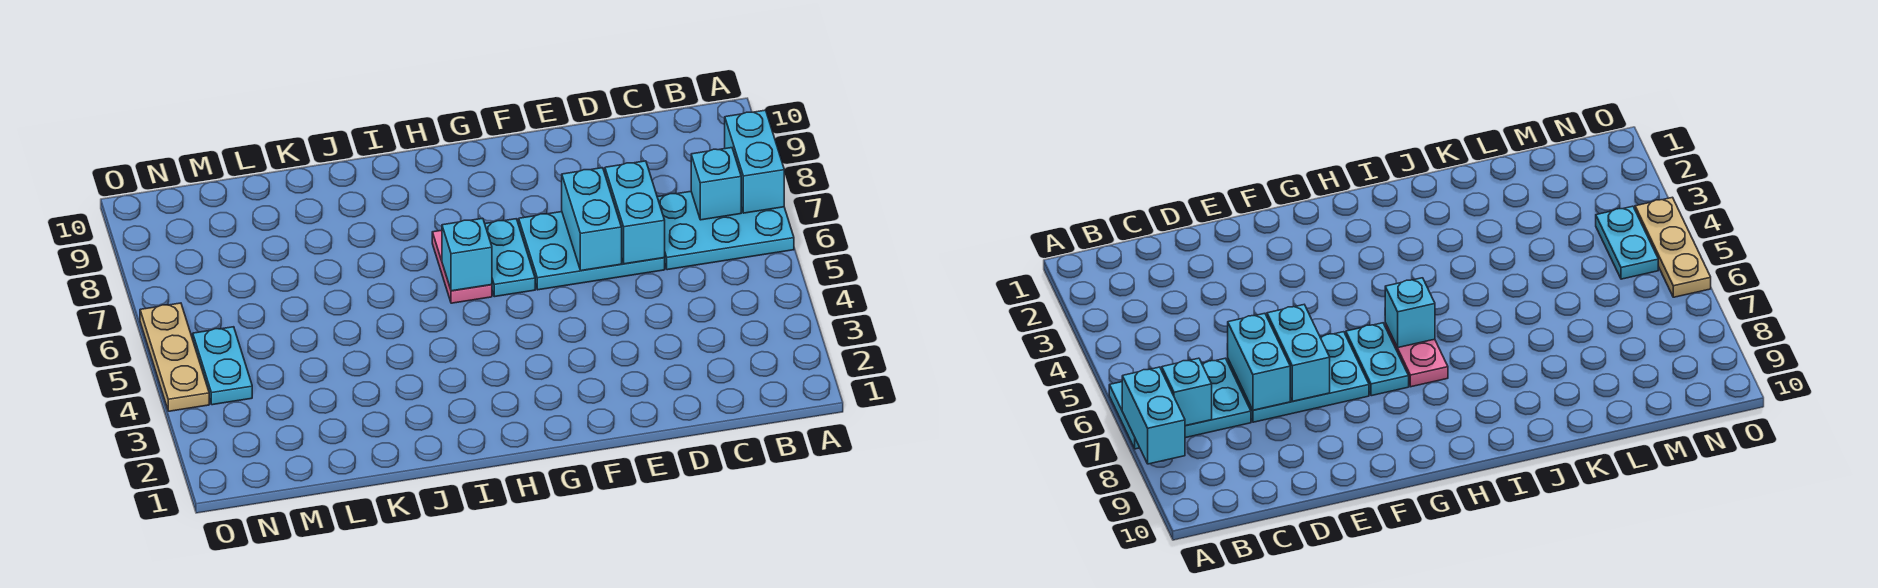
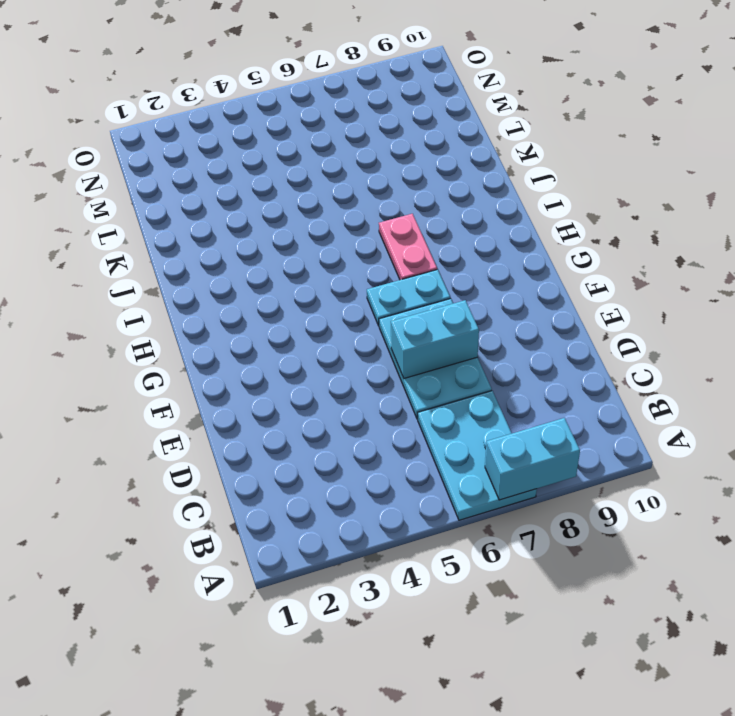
pink 1x2 plate [379,214,437,280] -> pink 1x2 plate turned to [432,230,492,303]
none -> cyan 1x2 plate [193,327,252,405]
none -> tan 1x3 plate [140,303,209,411]

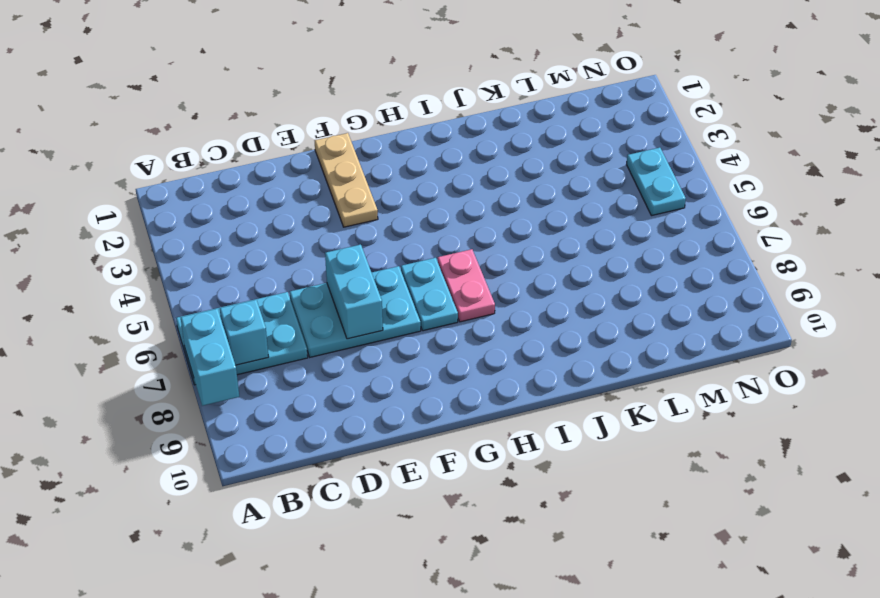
tan 1x3 plate [315,133,378,227] -> tan 1x3 plate moved to [140,303,209,411]
none -> cyan 1x2 brick [605,161,665,264]
none -> cyan 1x1 brick [442,218,492,291]

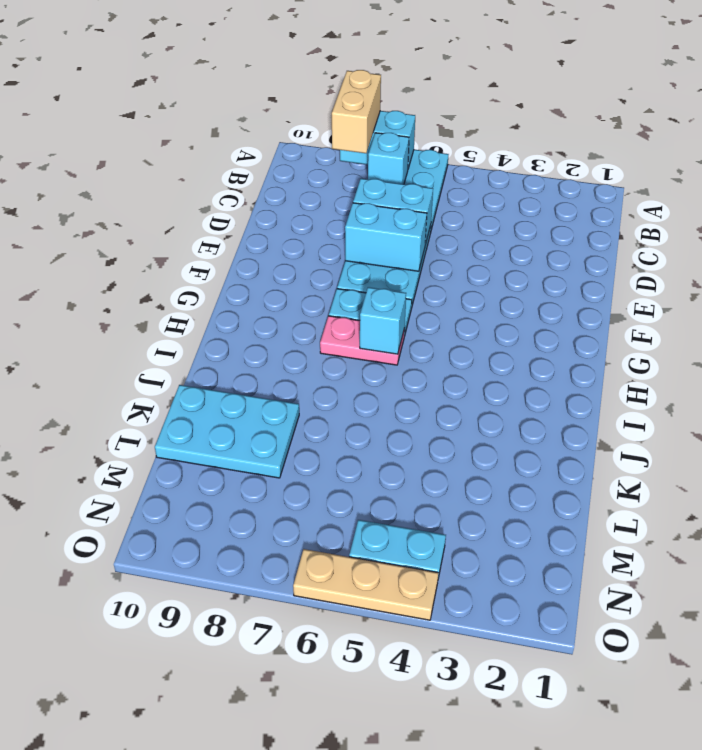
tan 1x2 brick [332,70,381,153] -> none
cyan 2x3 plate [155,385,299,478] -> none

